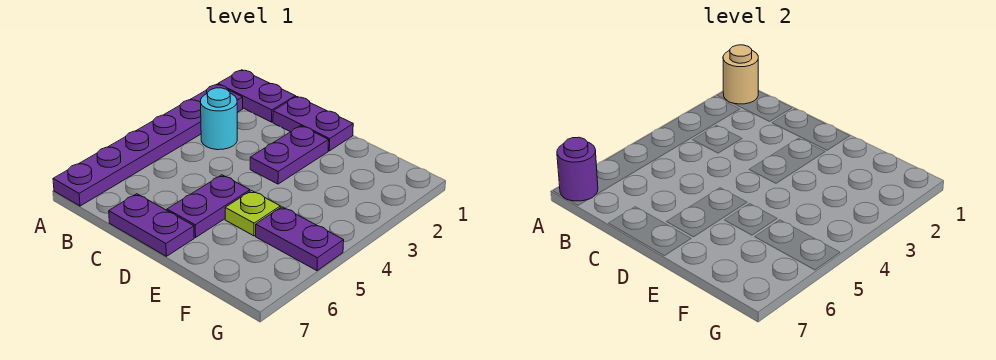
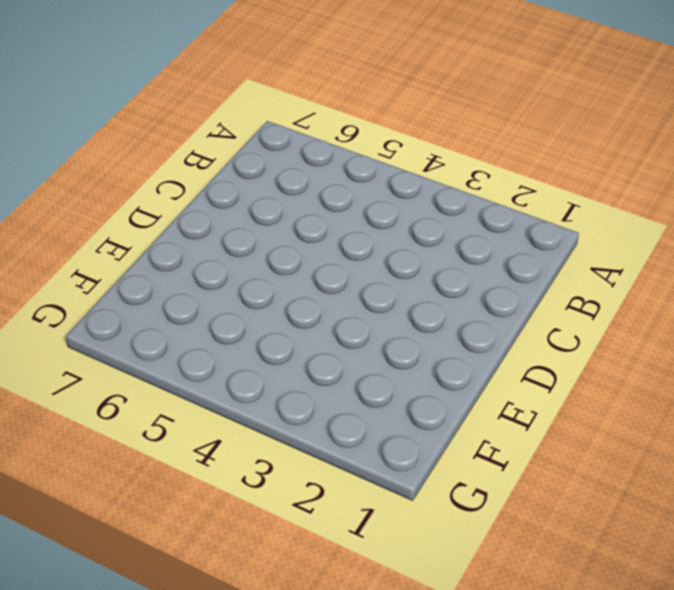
none -> purple 1x2 plate [218,70,296,122]
none -> purple 1x6 plate [53,84,243,206]

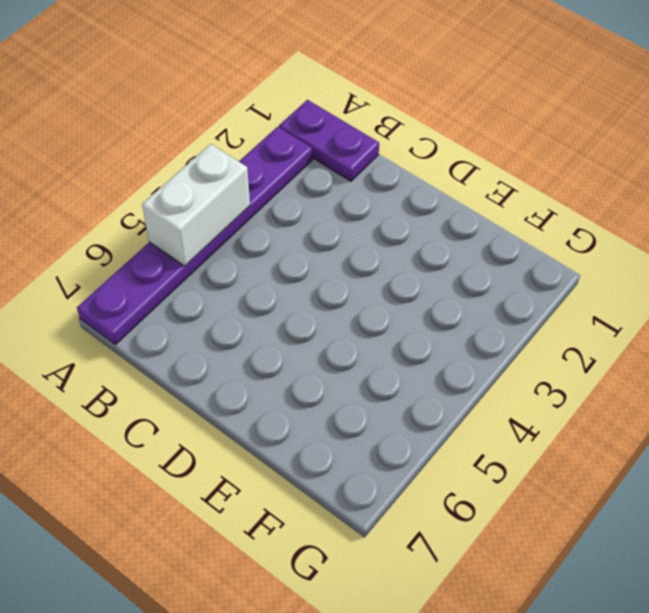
white 1x2 brick [142,144,250,266] -> none
none -> cyan 1x1 round brick [201,88,237,150]
none -> purple 1x2 plate [273,97,353,151]

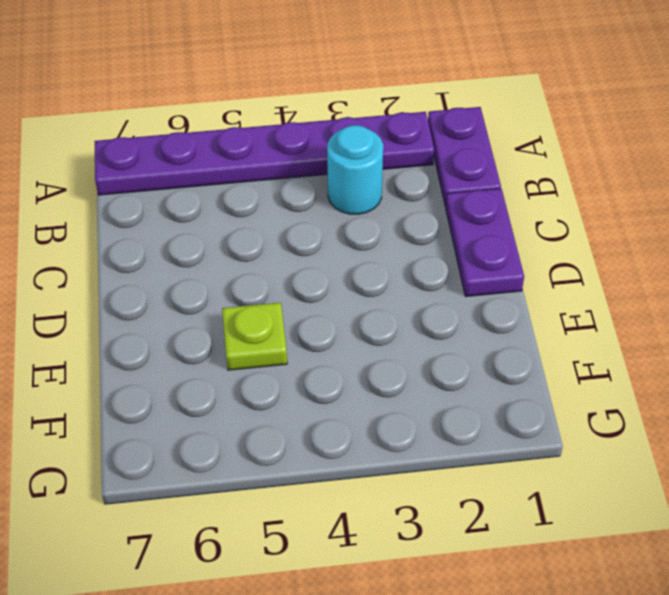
none -> purple 1x2 plate [109,194,194,256]
none -> purple 1x2 plate [250,126,329,184]

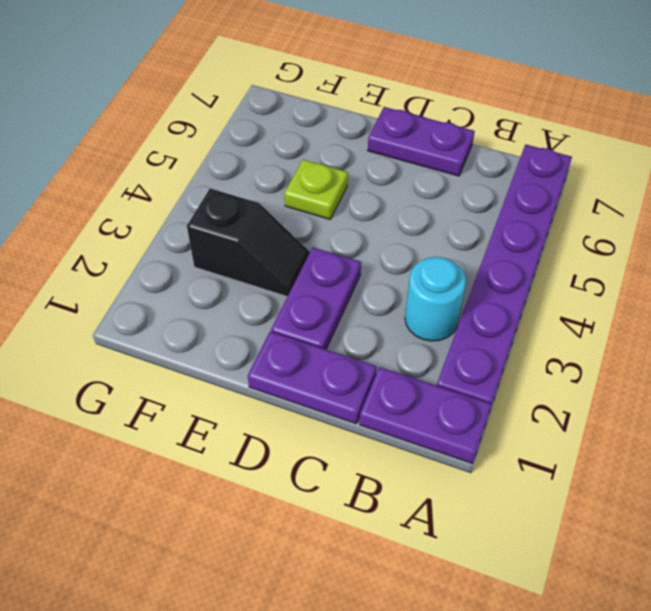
black 1x2 slope [187,189,310,297] -> none
none -> purple 1x2 plate [167,175,250,237]
none -> purple 1x2 plate [256,207,344,271]

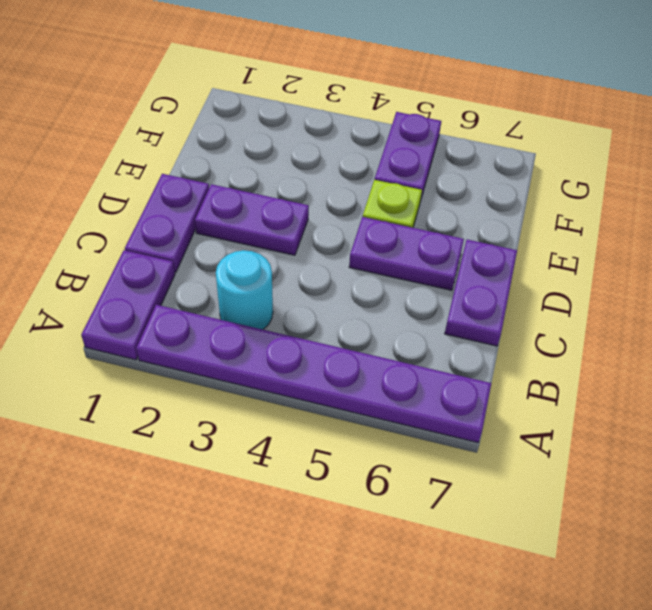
none -> tan 1x1 round brick [723,45,758,104]
none -> purple 1x1 round brick [557,137,598,201]

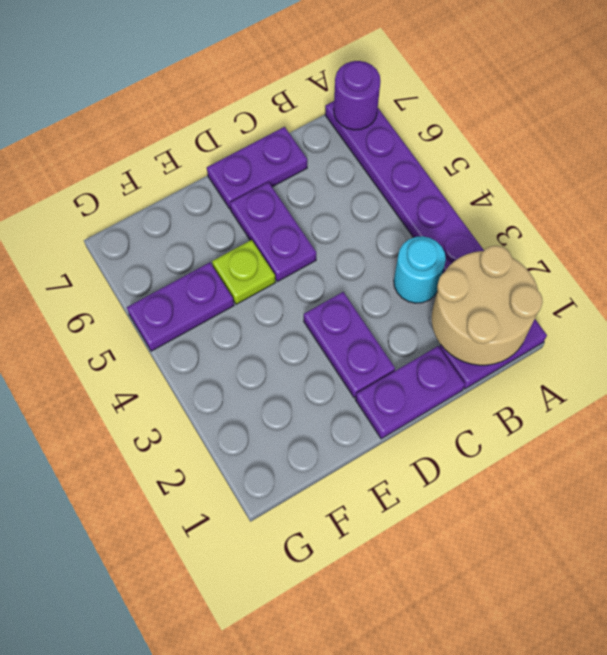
tan 2x2 round brick [432,246,543,365] -> tan 1x1 round brick [723,45,758,104]

